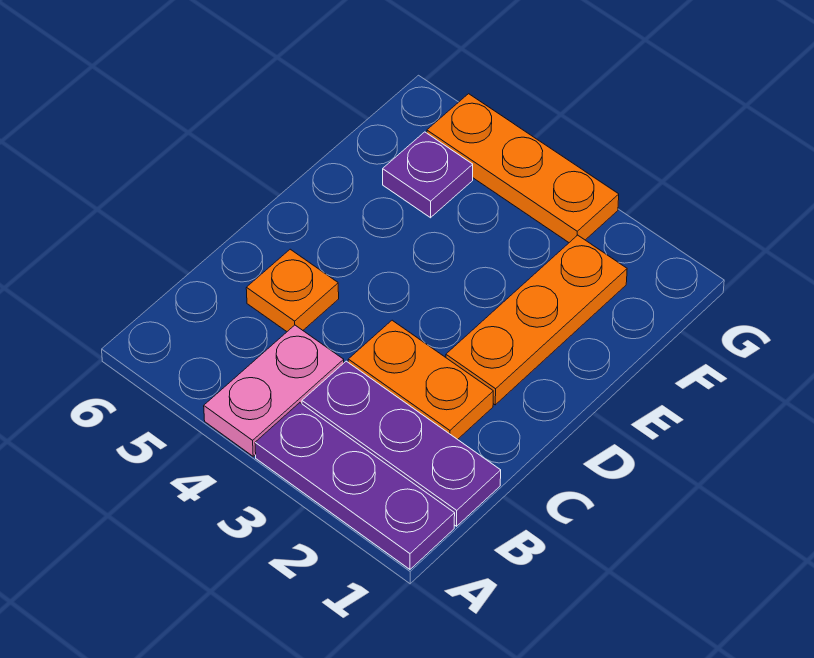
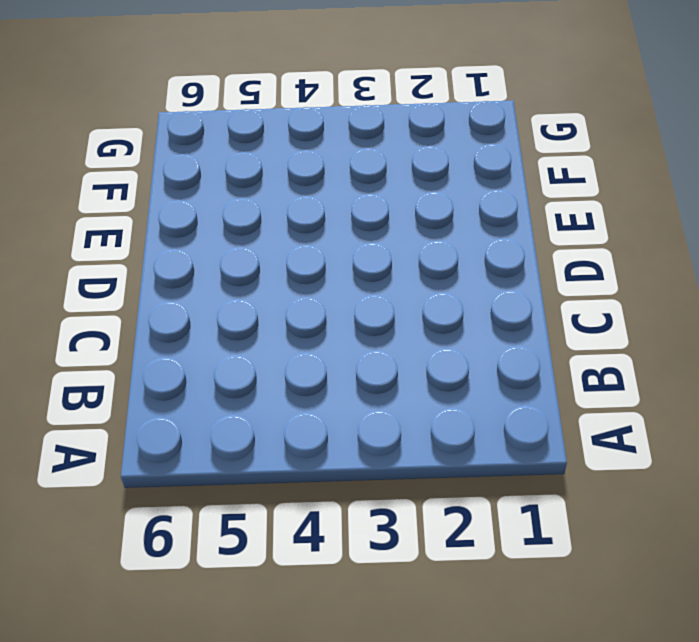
none -> purple 1x3 plate [255,403,455,569]
none -> pink 1x2 plate [204,325,344,456]

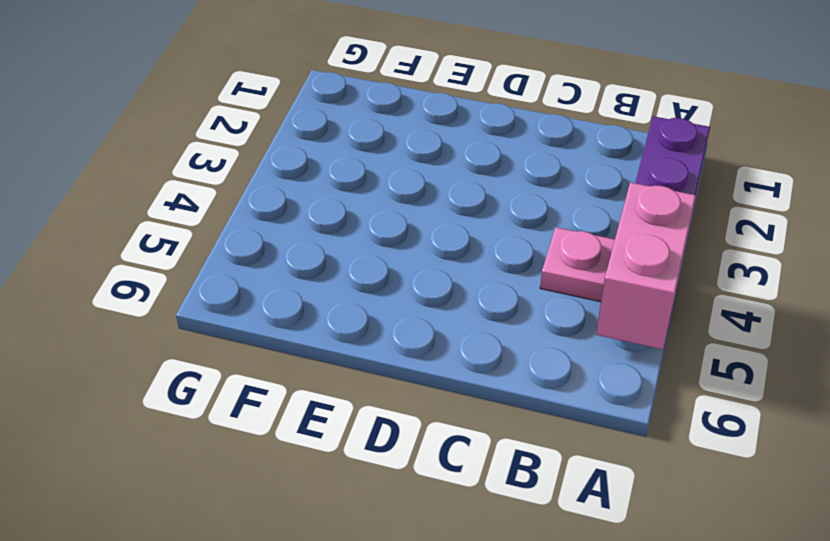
pink 1x2 brick [596,182,696,349] -> none
none -> purple 1x3 plate [302,361,501,526]
none -> orange 1x2 plate [348,320,493,439]

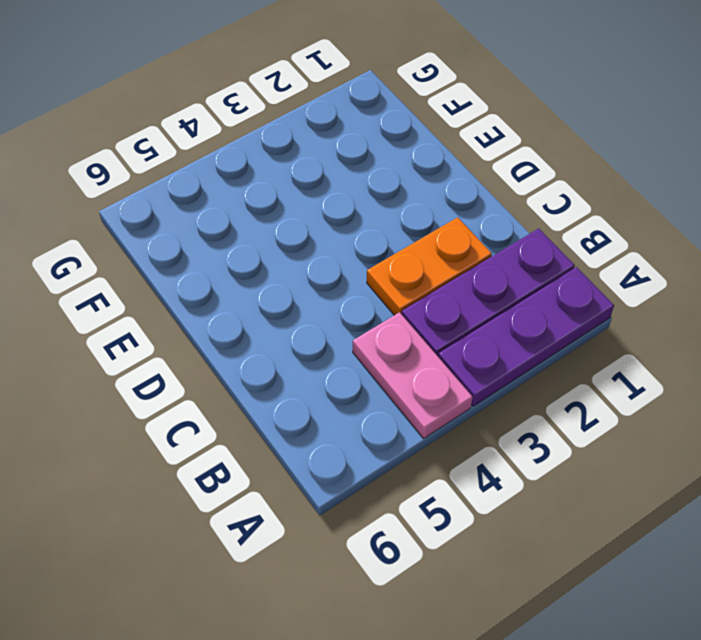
none -> orange 1x1 plate [246,249,339,331]
none -> orange 1x3 plate [446,235,627,405]

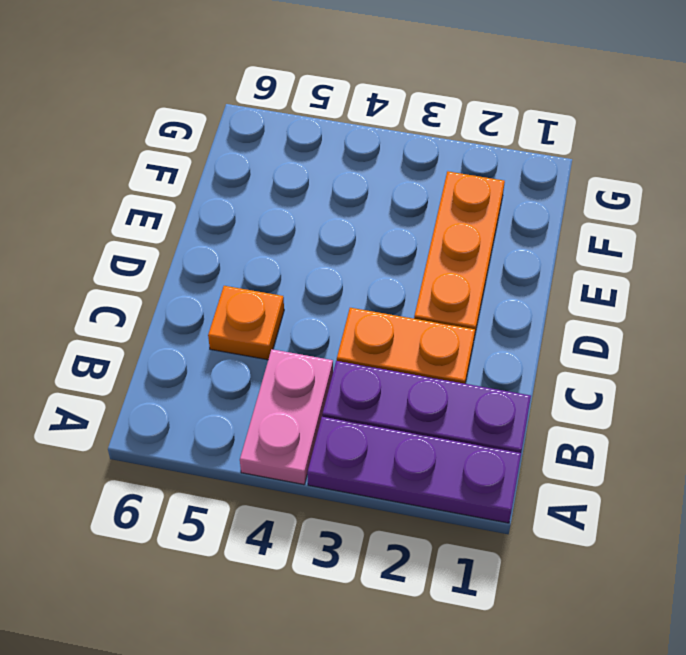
none -> purple 1x1 plate [383,132,473,218]
none -> orange 1x3 plate [427,94,619,242]

